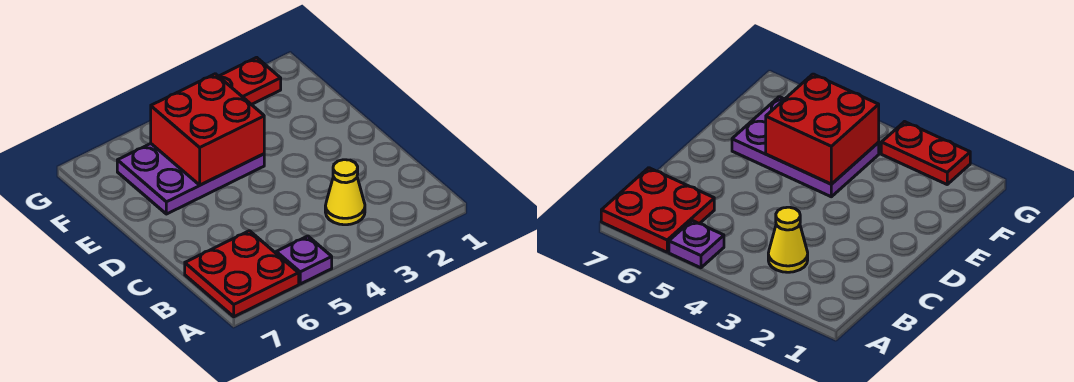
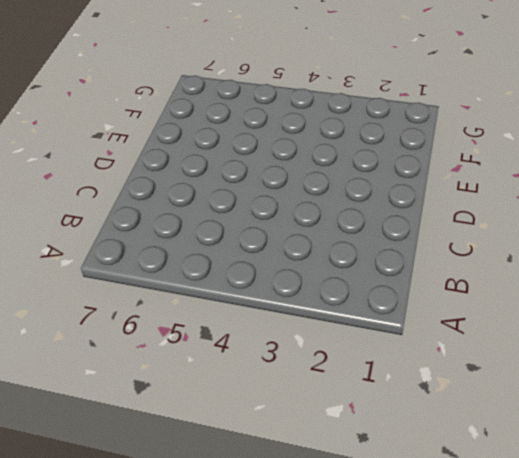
none -> purple 1x1 plate [276,236,332,284]
none -> red 2x2 plate [185,231,299,317]

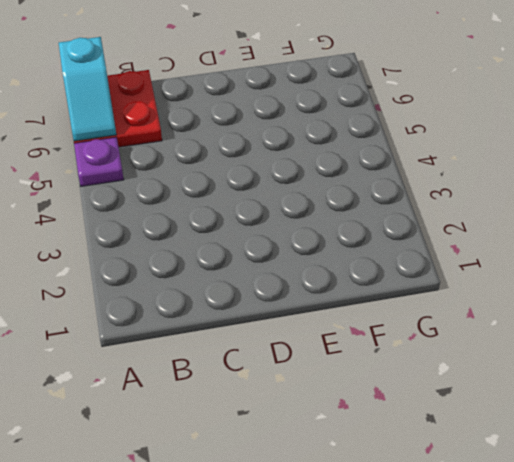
cyan 1x2 slope [59,37,116,141] -> none
none -> yellow 1x1 cone [325,160,365,225]
none -> purple 2x3 plate [117,144,264,214]

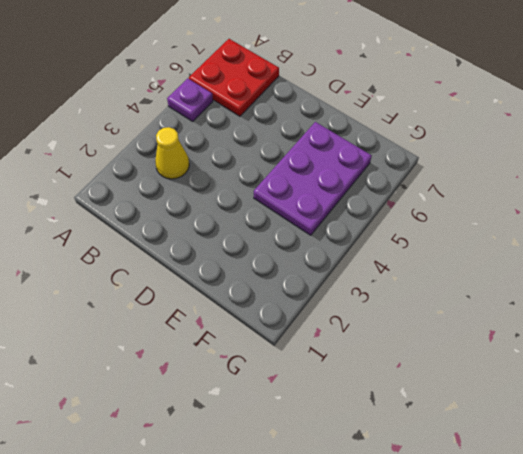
none -> red 1x2 plate [219,57,281,105]
none -> red 2x2 brick [151,74,264,185]

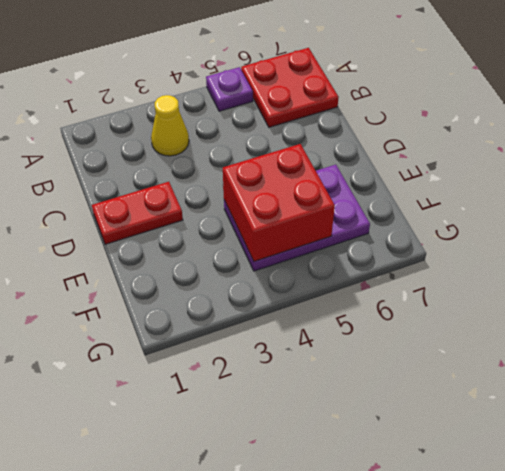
red 1x2 plate [92,182,183,244] -> red 1x2 plate moved to [219,57,281,105]

